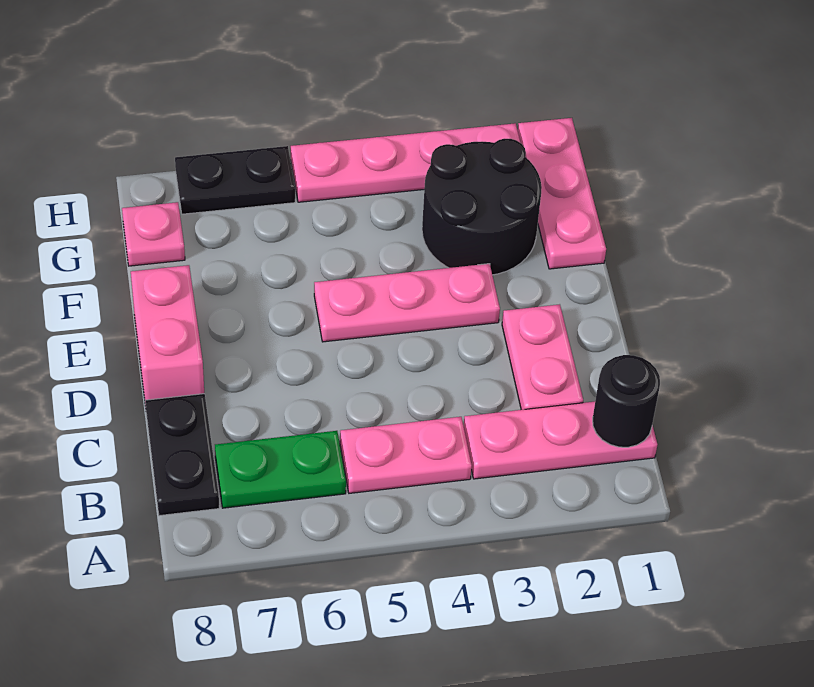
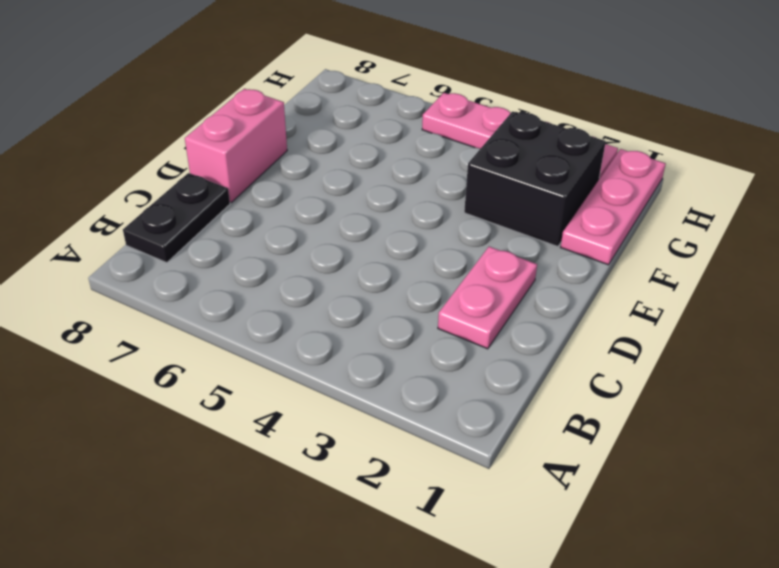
black 2x2 brick [464,111,606,247] -> black 2x2 round brick [422,139,542,275]
none -> pink 1x3 plate [464,402,657,479]
none -> pink 1x2 plate [340,417,472,493]
none -> green 1x2 plate [215,431,346,508]

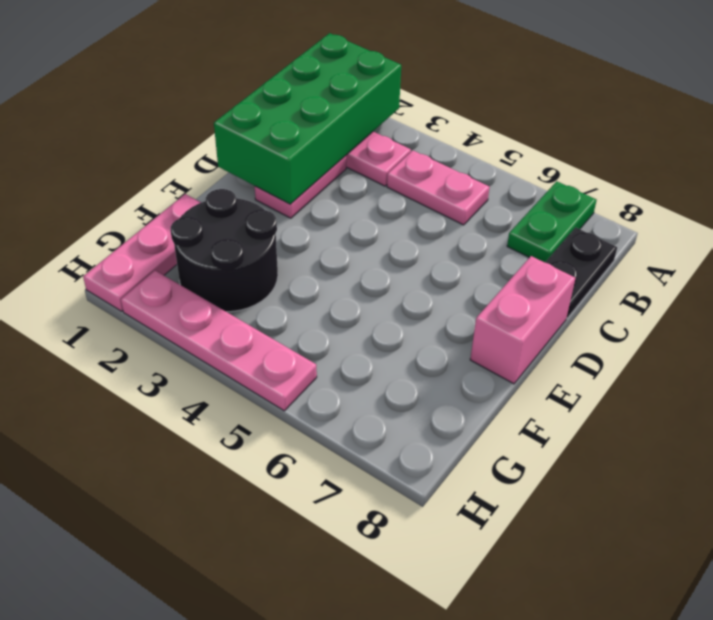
green 2x4 brick [214,33,401,204] -> black 1x1 round brick [593,355,660,447]
green 1x2 plate [507,181,597,262] -> green 1x2 plate turned to [215,431,346,508]
none -> pink 1x3 plate [314,264,500,342]
none -> pink 1x1 plate [122,202,185,266]
none -> black 1x2 plate [175,146,295,214]

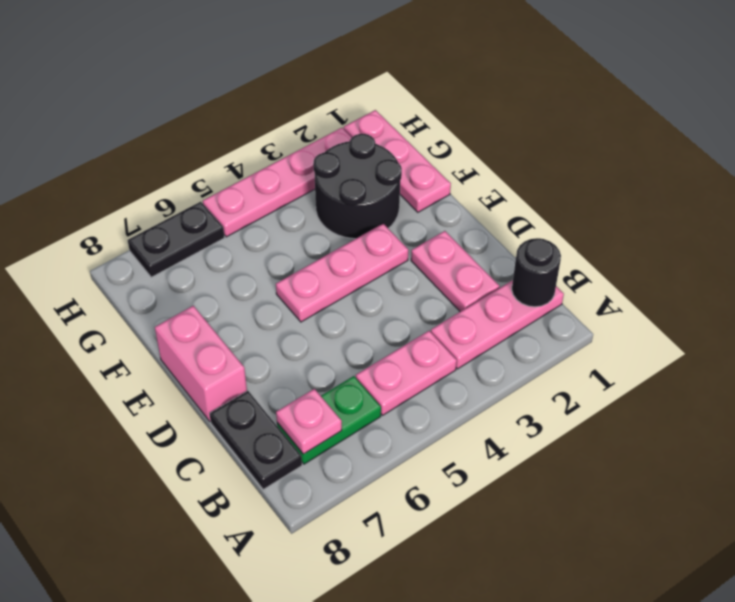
pink 1x1 plate [276,389,342,454] -> pink 1x1 plate moved to [122,202,185,266]

